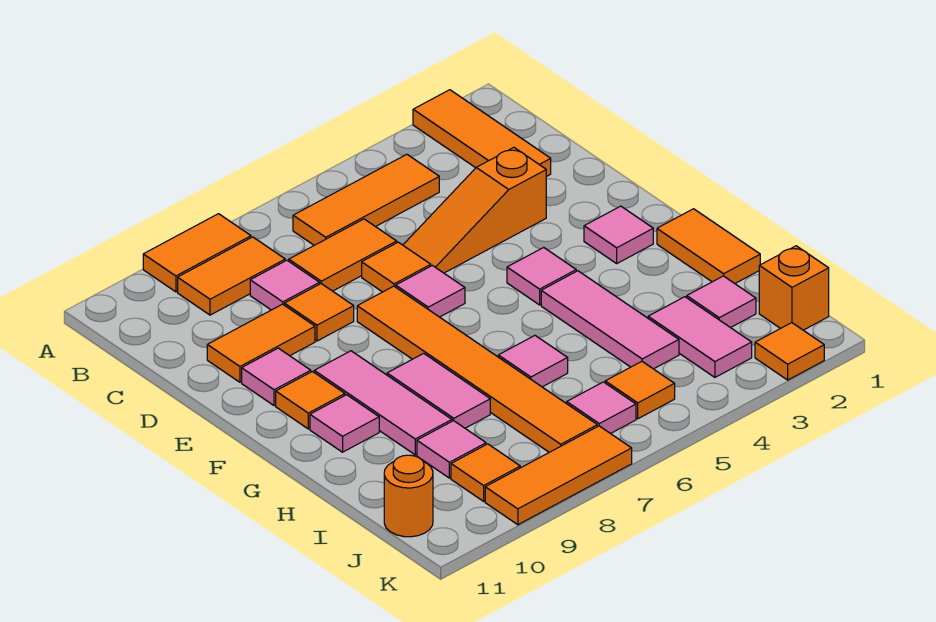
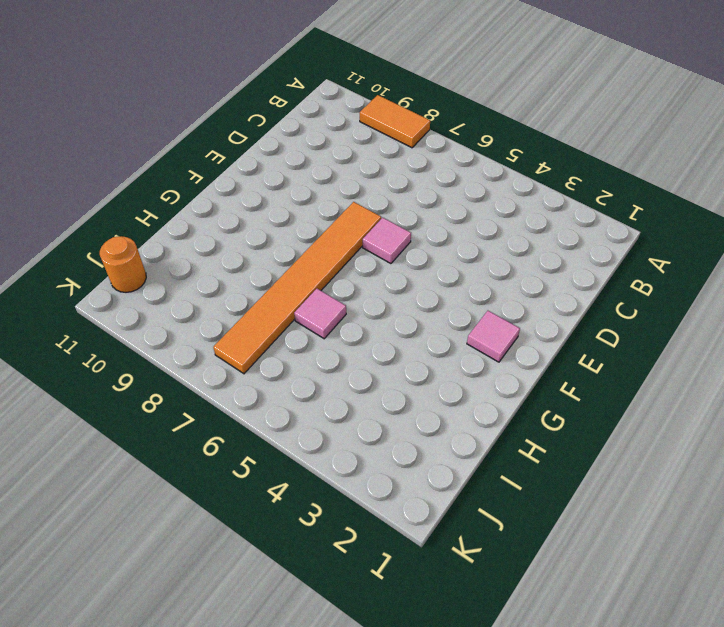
none -> orange 1x3 tile [413,90,551,177]
none -> orange 1x3 tile [293,154,439,245]
none -> orange 1x2 tile [178,237,285,315]
none -> orange 1x2 tile [289,219,397,291]

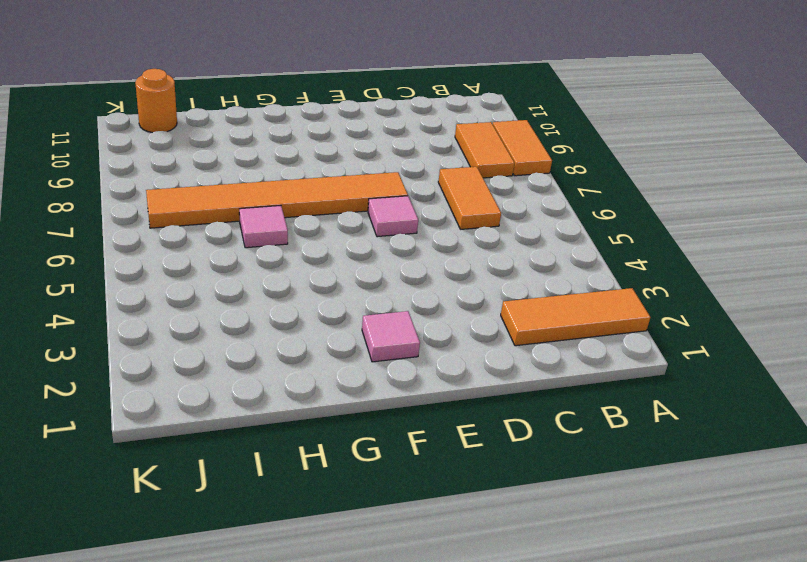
none -> orange 1x3 tile [293,154,439,245]
none -> pink 1x1 tile [250,260,320,310]
none -> orange 1x3 slope [403,147,546,273]
none -> orange 1x1 tile [362,242,431,292]

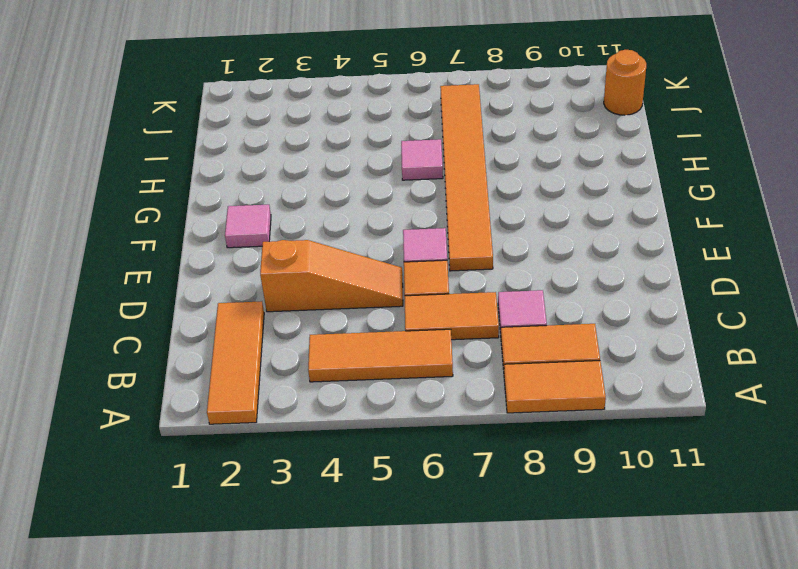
none -> orange 1x1 tile [284,284,354,341]
none -> orange 1x2 tile [207,304,315,382]
none -> pink 1x1 tile [242,348,311,406]
none -> pink 1x1 tile [507,248,576,305]

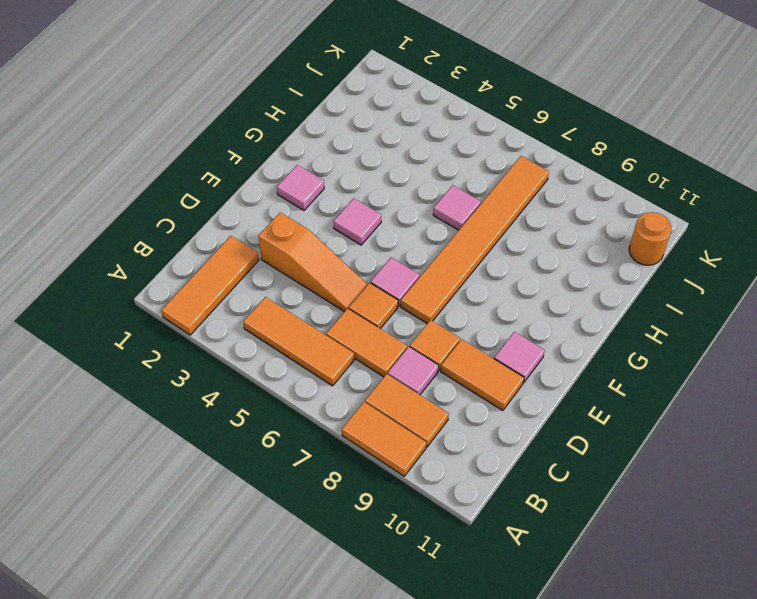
none -> pink 1x3 tile [314,351,452,455]
none -> orange 1x1 tile [276,371,345,429]
none -> orange 1x2 tile [657,209,760,283]
none -> pink 1x3 tile [541,271,679,369]

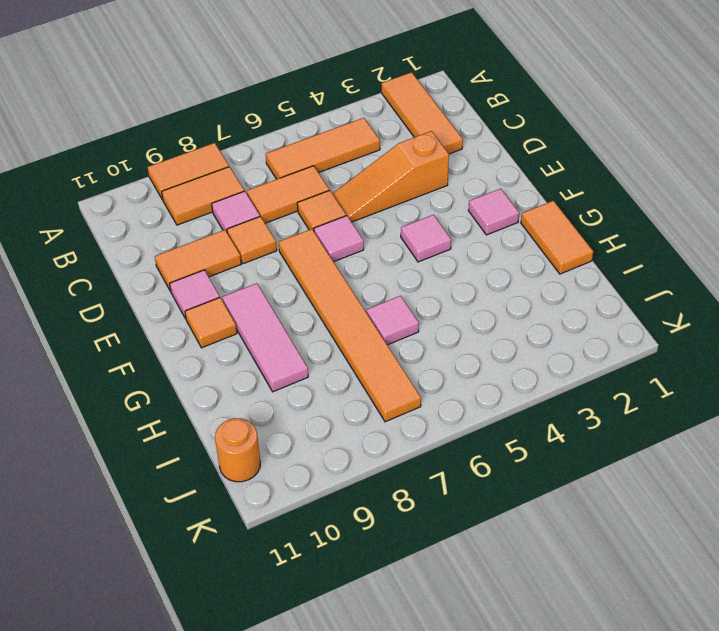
none -> pink 1x3 tile [541,271,679,369]
none -> pink 1x2 tile [387,353,490,428]
none -> pink 1x1 tile [310,395,379,452]
none -> pink 1x1 tile [687,276,756,328]

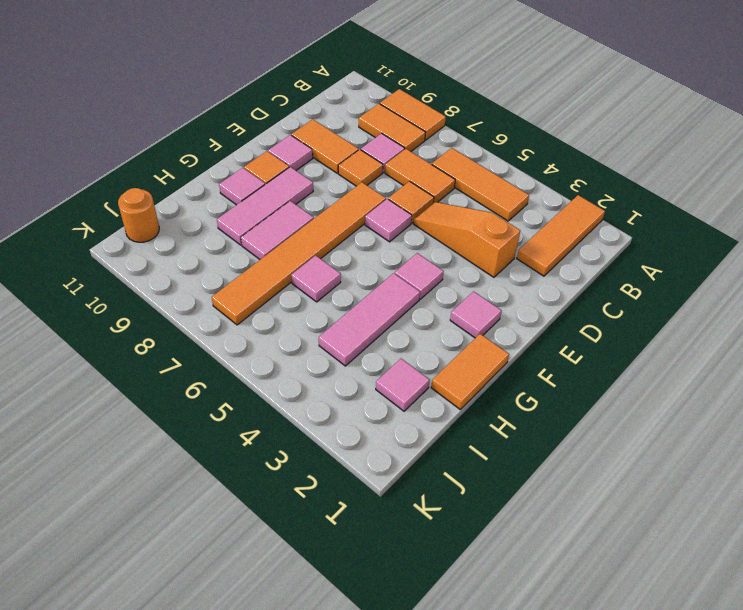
none -> pink 1x2 tile [648,297,752,377]
none -> pink 1x1 tile [417,421,486,478]
none -> orange 1x1 brick [759,246,829,330]
none -> orange 1x1 tile [605,361,675,419]

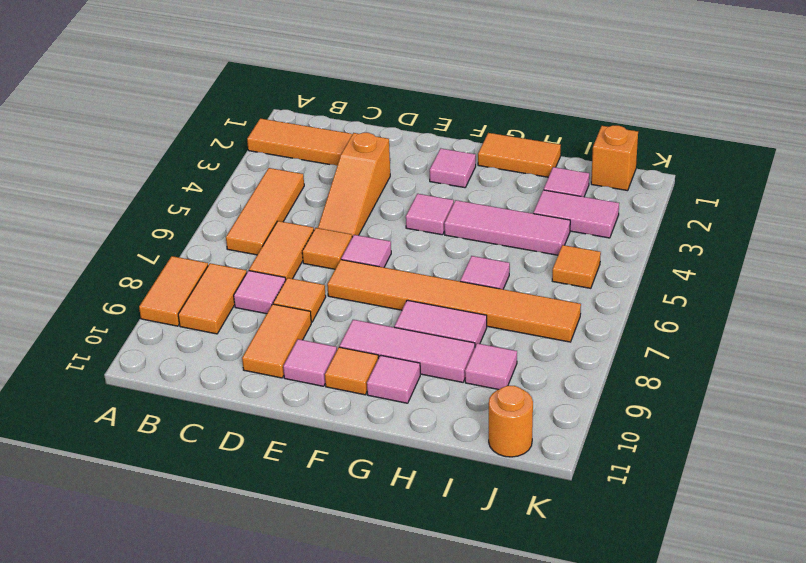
none -> pink 1x1 tile [567,382,636,434]
none -> orange 1x1 tile [451,444,520,501]
none -> orange 1x1 tile [755,323,824,380]
none -> orange 1x3 tile [485,426,632,525]

